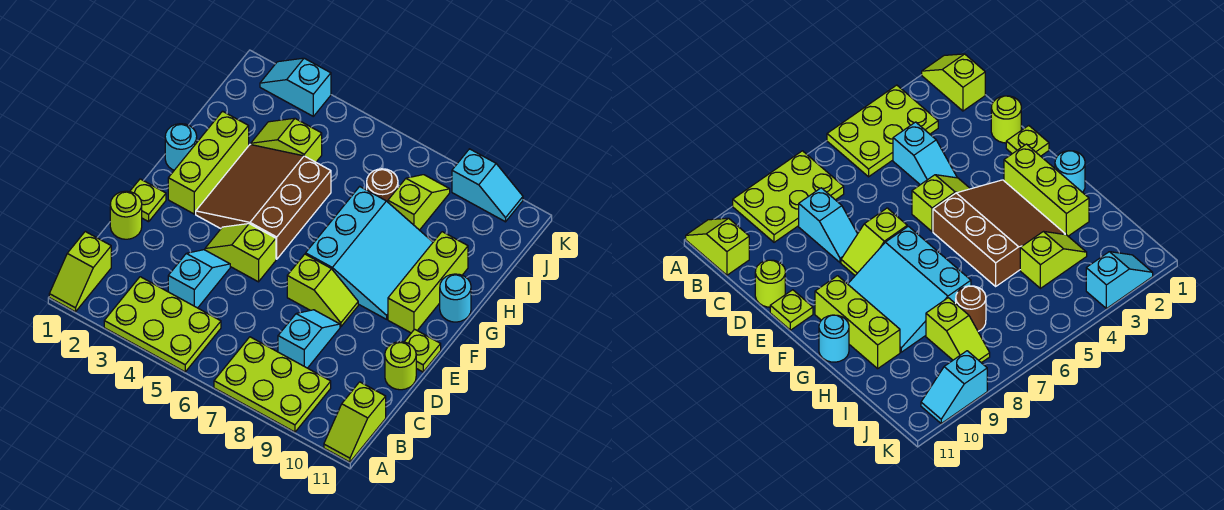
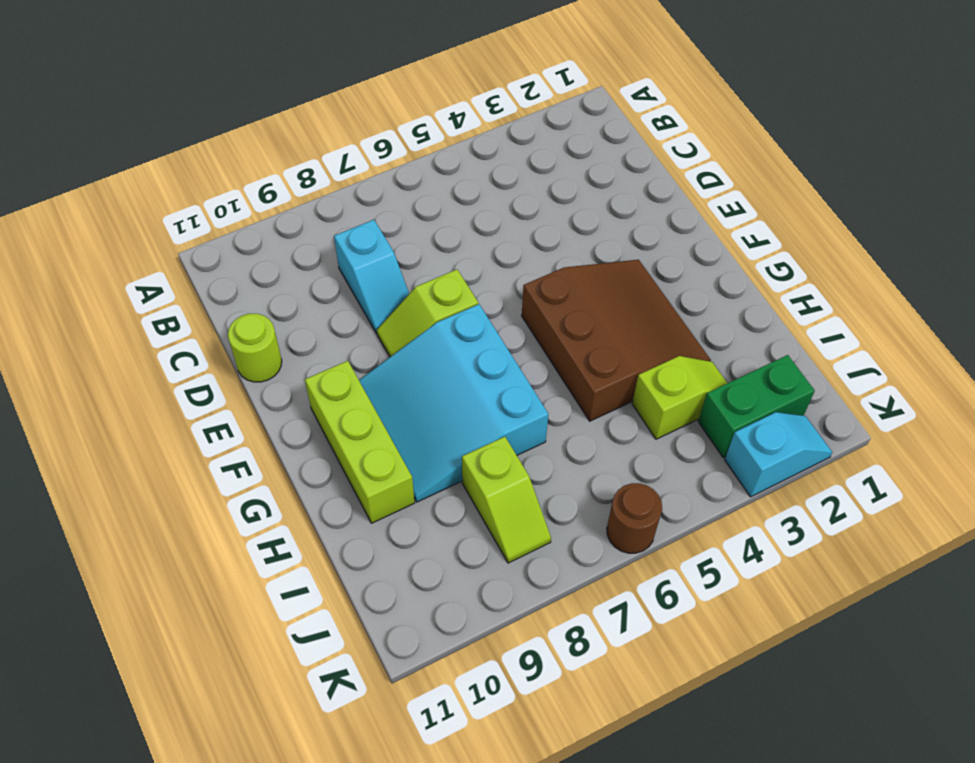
green 1x2 brick [698,355,815,458] -> none
brown 1x1 round brick [607,483,662,553] -> brown 1x1 round brick moved to [367,169,398,202]
none -> lime 1x2 slope [49,232,111,312]
none -> lime 2x3 plate [104,277,221,372]
none -> lime 2x3 plate [214,337,331,432]

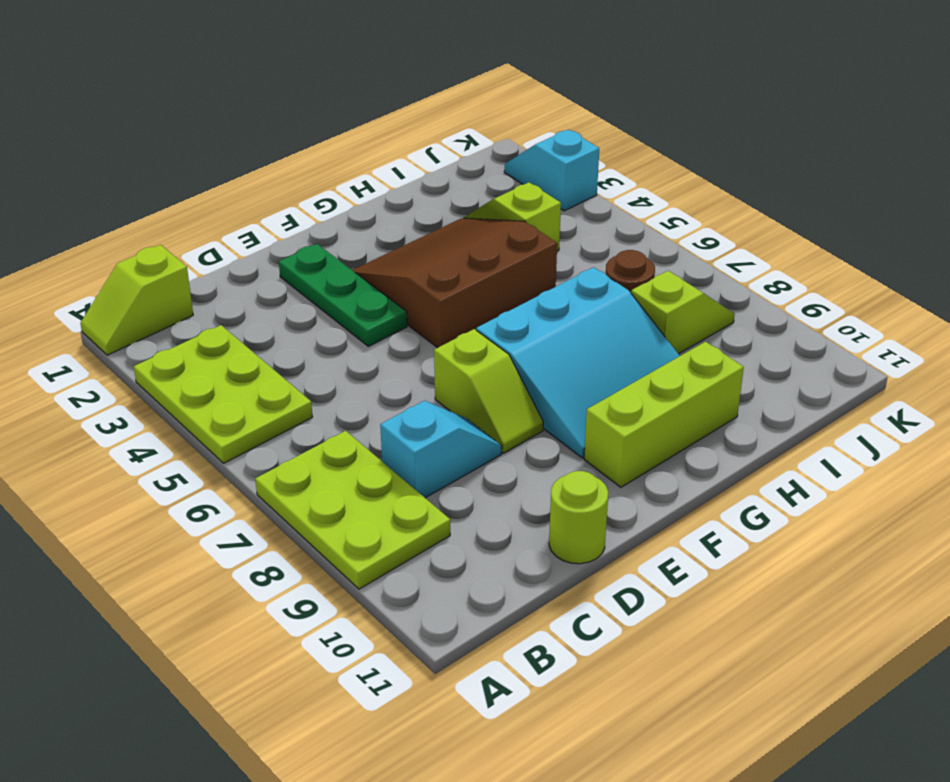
green 1x3 plate [279,244,407,346] -> lime 1x2 slope [205,224,276,282]
none -> lime 1x2 slope [324,382,386,462]
none -> cyan 1x2 slope [168,250,230,308]
none -> lime 1x1 round brick [110,191,142,239]

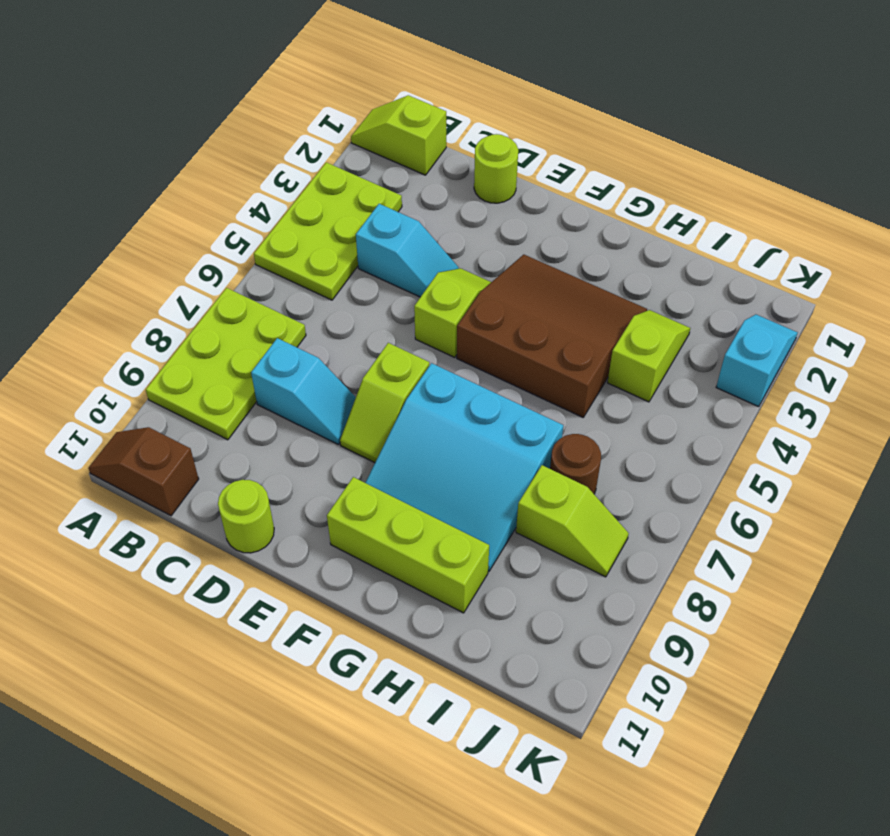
brown 1x2 slope [88,427,199,516] -> lime 1x2 slope [324,382,386,462]
none -> lime 1x1 plate [130,179,166,222]
none -> lime 1x1 plate [404,329,441,372]
none -> lime 1x3 brick [168,111,249,214]

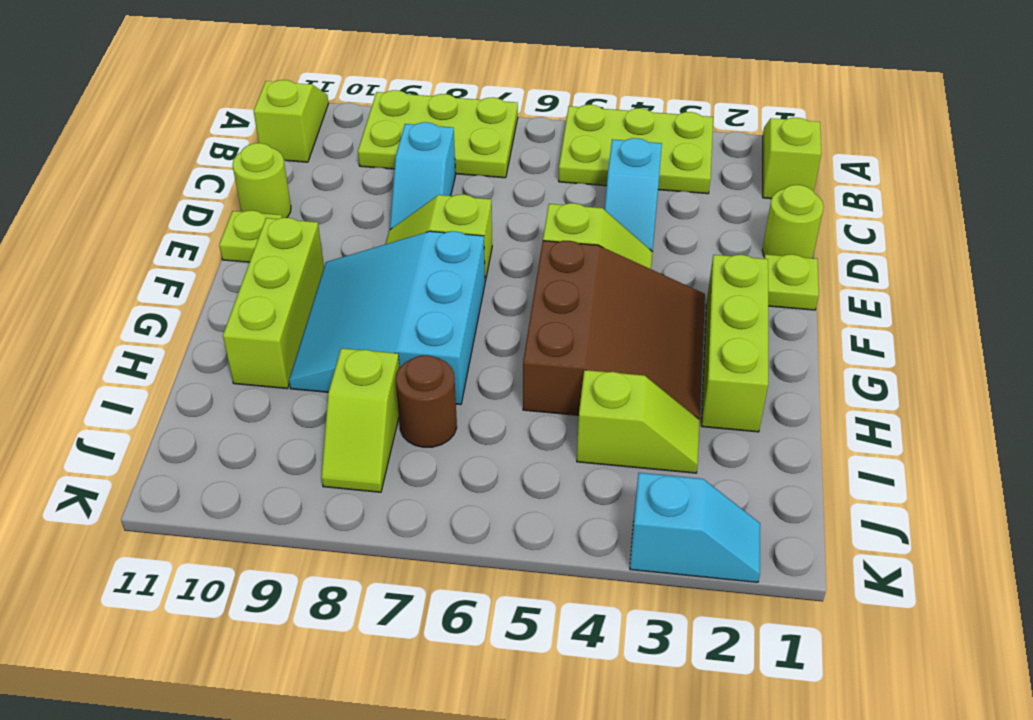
none -> cyan 1x1 round brick [165,124,197,170]
none -> cyan 1x1 round brick [440,274,471,322]
none -> cyan 1x2 slope [452,149,523,222]

